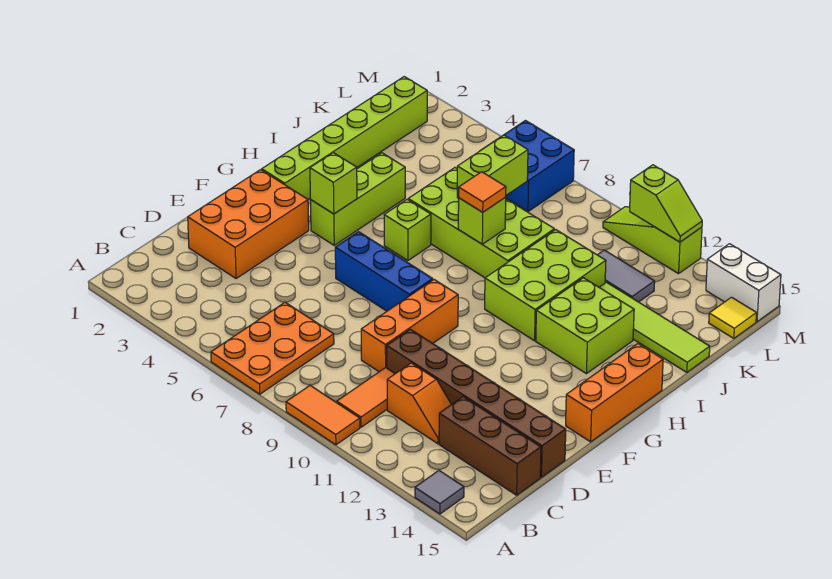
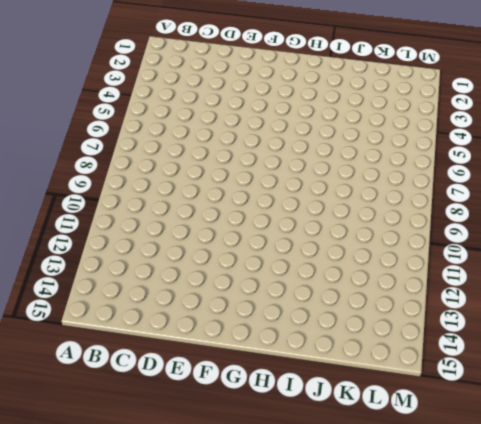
none -> orange 2x3 plate [211,302,334,394]
none -> orange 1x2 tile [286,386,360,445]
none -> grey 1x1 tile [415,471,464,514]

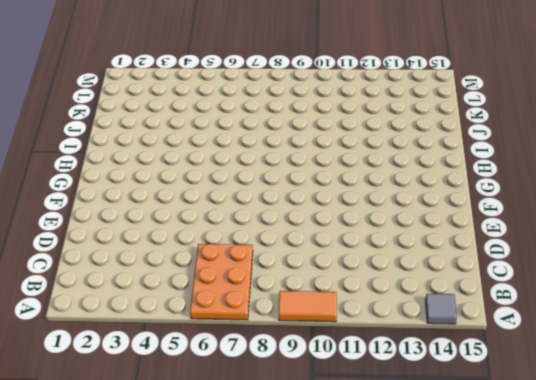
none -> orange 1x2 tile [337,368,395,427]
none -> orange 1x2 slope [387,363,451,444]
none -> brown 1x3 brick [439,397,541,495]

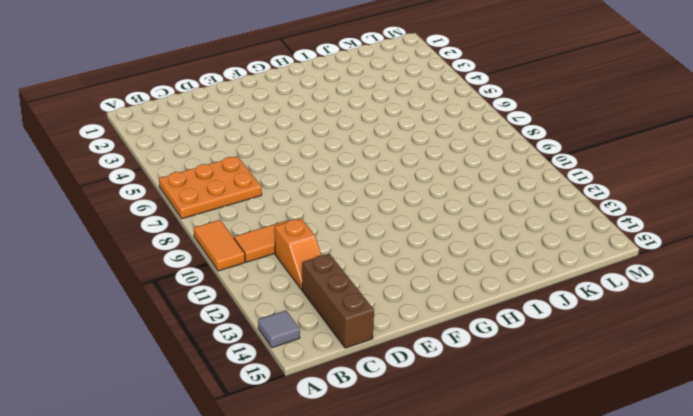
none -> orange 2x3 brick [188,170,309,279]
none -> orange 1x3 brick [361,280,458,372]
none -> brown 1x6 brick [387,329,566,477]

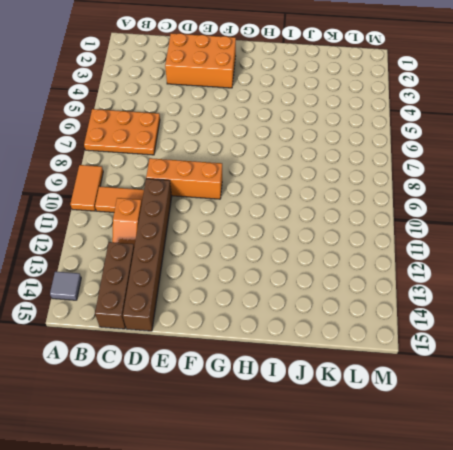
none -> blue 1x3 brick [335,232,433,311]
none -> orange 1x3 brick [566,344,663,442]
none -> lime 1x6 brick [262,77,427,199]

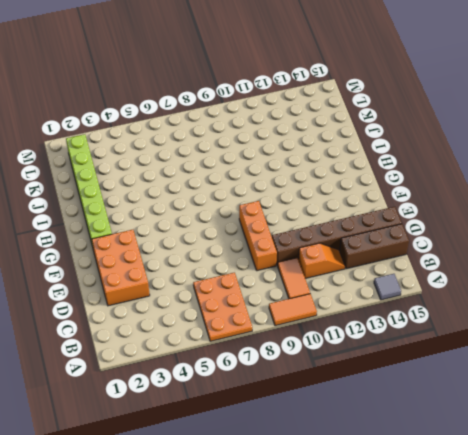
none -> blue 1x3 brick [335,232,433,311]
none -> orange 1x3 brick [566,344,663,442]
none -> lime 1x3 brick [310,153,405,245]

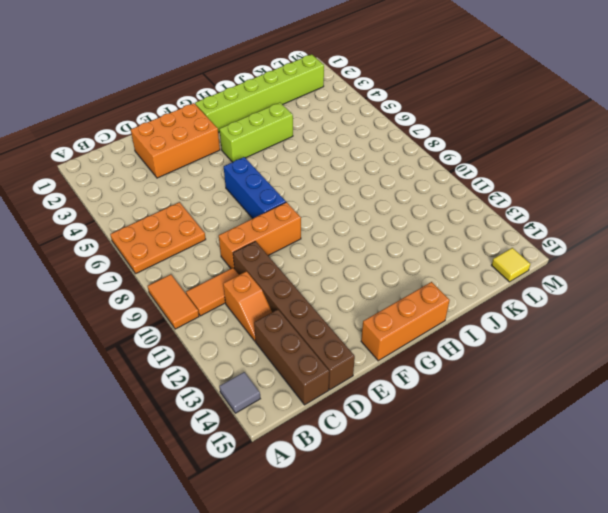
none -> lime 1x1 brick [384,199,431,261]
none -> lime 2x3 brick [485,230,606,341]
none -> lime 2x2 brick [536,278,634,374]

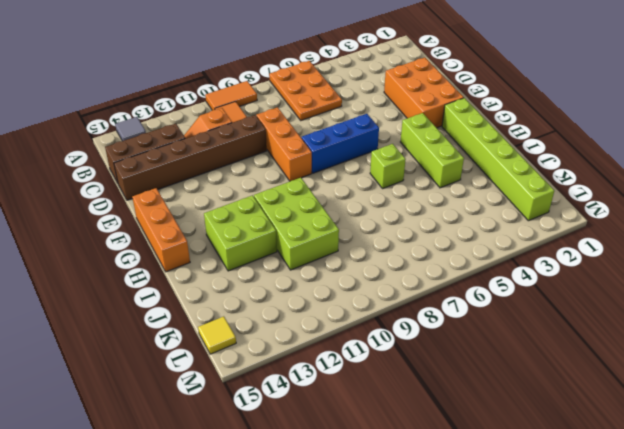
none -> lime 2x4 brick [408,168,554,278]
none -> lime 1x4 tile [599,282,710,372]
none -> grey 1x2 tile [598,250,655,302]

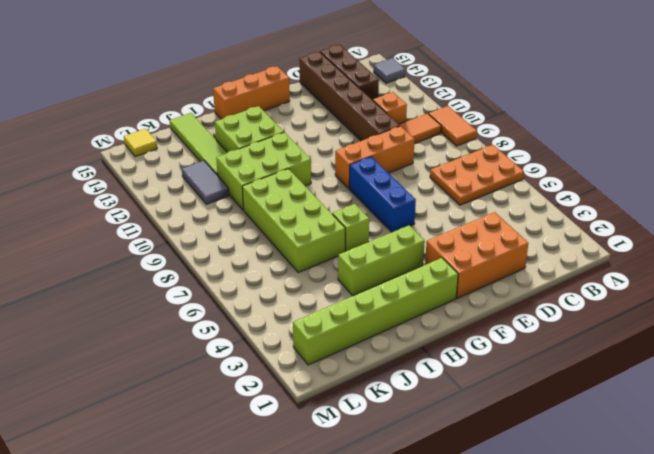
none -> blue 2x2 brick [480,121,574,212]
none -> lime 1x3 slope [603,207,702,274]
none -> white 1x2 brick [706,244,781,322]

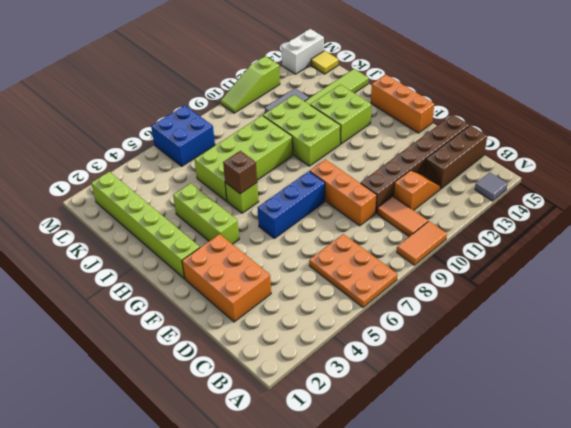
brown 1x1 brick [223,151,257,194] -> none
none -> lime 1x1 brick [310,153,357,214]
none -> lime 1x1 brick [458,197,506,244]
none -> lime 1x2 brick [457,135,528,198]

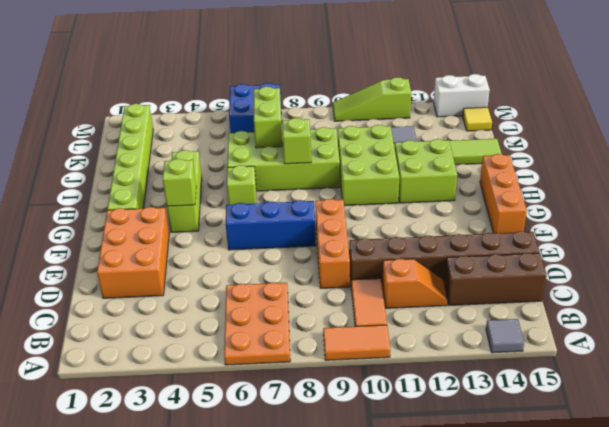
none -> lime 1x2 slope [630,165,702,242]
none -> orange 1x1 tile [459,172,506,212]

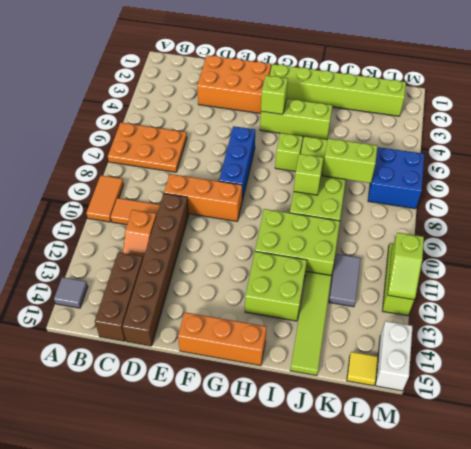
none -> orange 1x1 tile [459,172,506,212]

